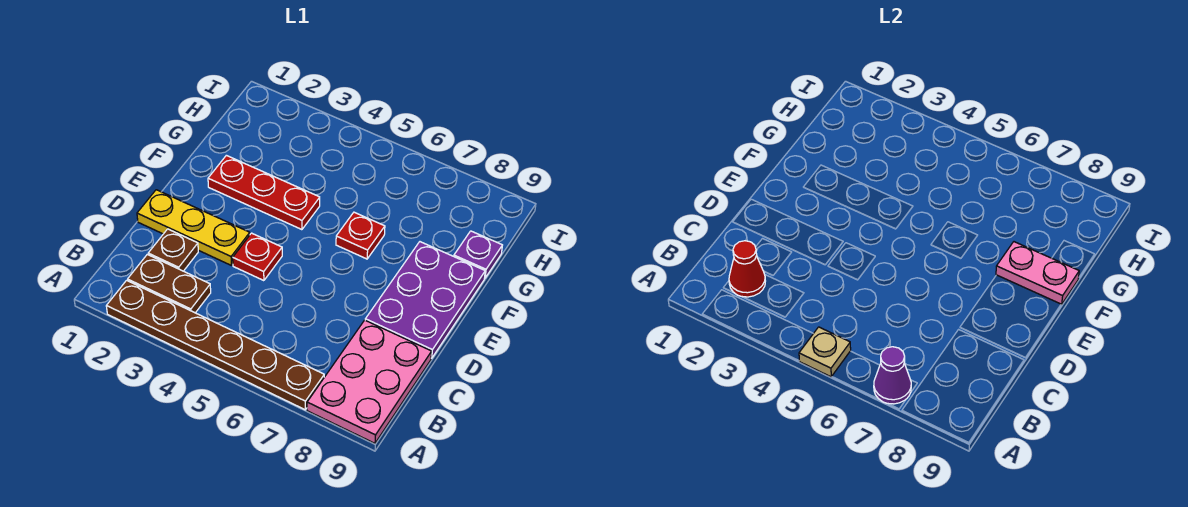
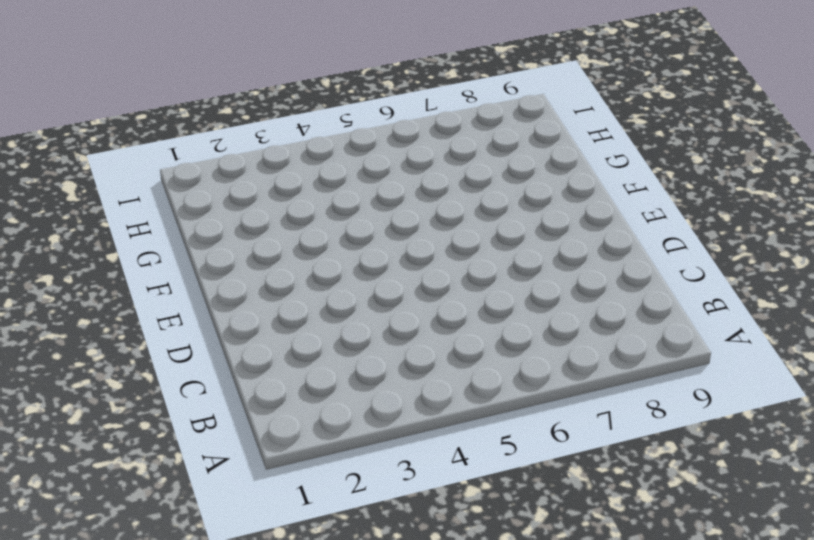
none -> brown 1x6 plate [106,280,324,410]
none -> pink 2x3 plate [307,320,432,443]
none -> brown 1x2 plate [128,254,211,313]

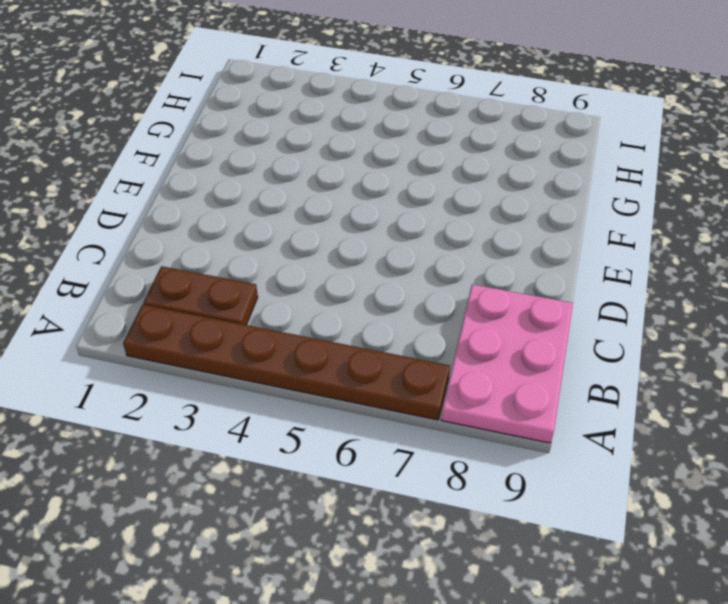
none -> brown 1x1 plate [148,229,198,271]
none -> yellow 1x3 plate [137,190,250,265]
none -> red 1x1 plate [233,233,282,281]

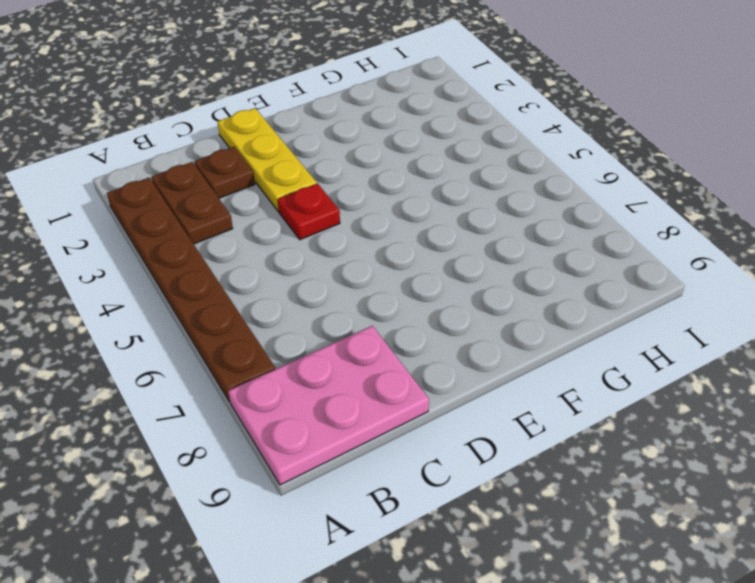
none -> purple 2x3 plate [365,242,485,358]
none -> red 1x3 plate [208,155,320,230]
none -> red 1x1 plate [336,212,385,259]

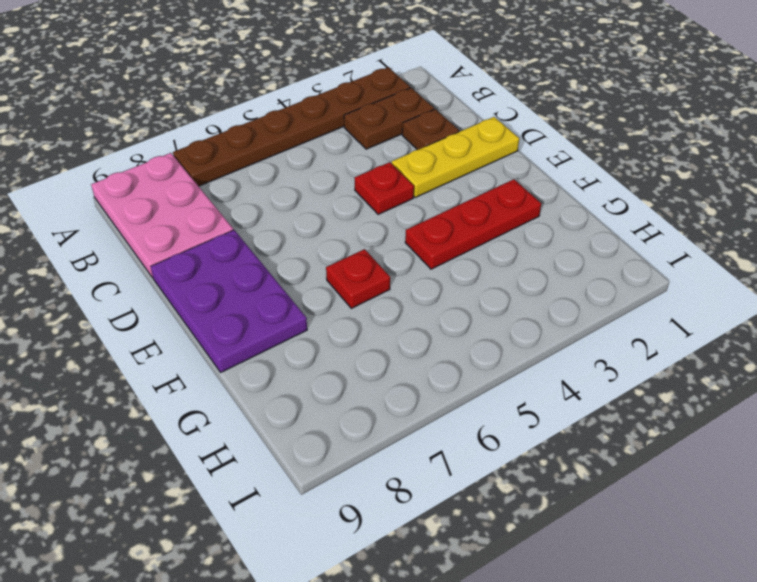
none -> purple 1x1 plate [454,231,502,278]
none -> tan 1x1 plate [799,327,851,377]
none -> purple 1x1 cone [874,347,911,404]

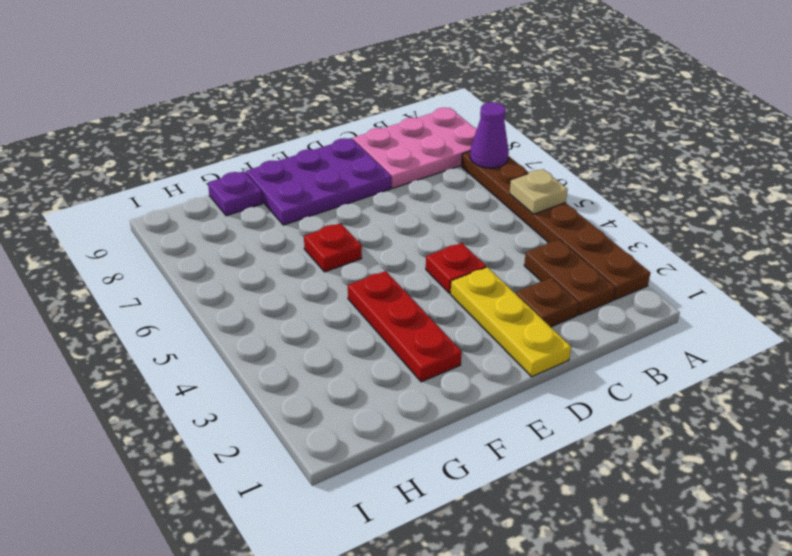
none -> red 1x1 cone [729,241,765,297]
none -> pink 1x2 plate [996,242,1079,304]

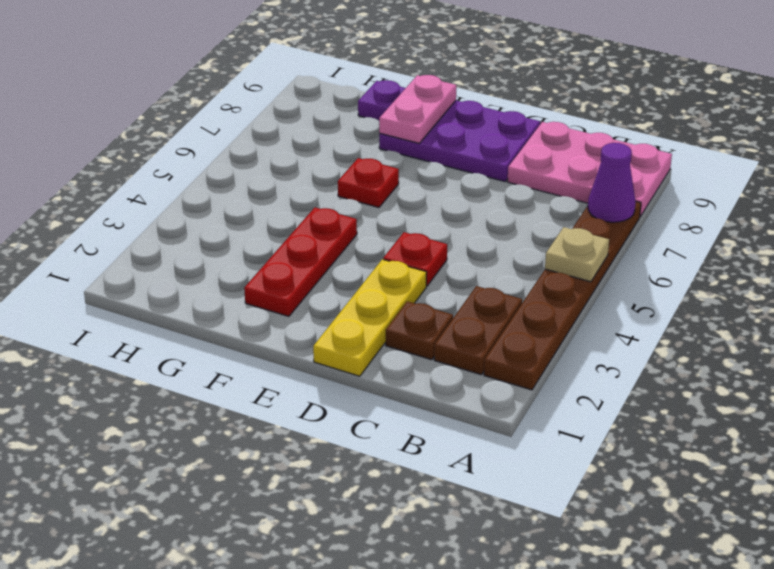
none -> red 1x1 cone [729,241,765,297]

